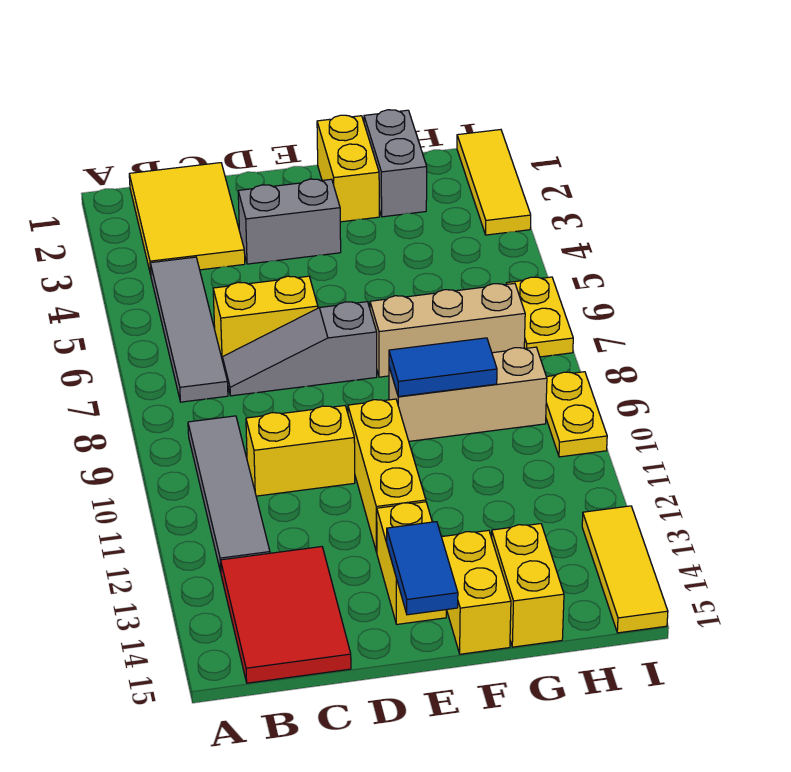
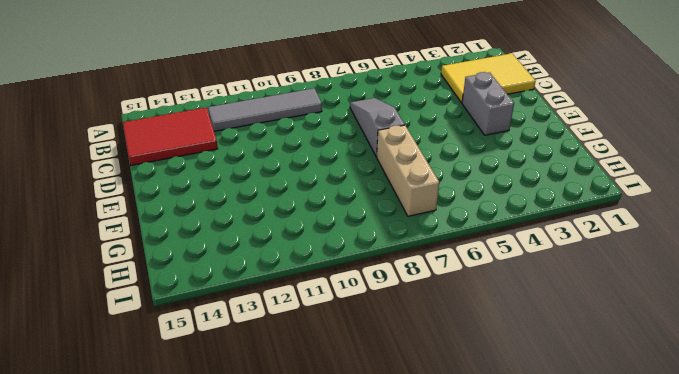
none -> grey 1x4 tile [150,257,228,402]
none -> yellow 1x2 brick [213,276,318,361]
none -> yellow 1x2 brick [246,406,355,496]

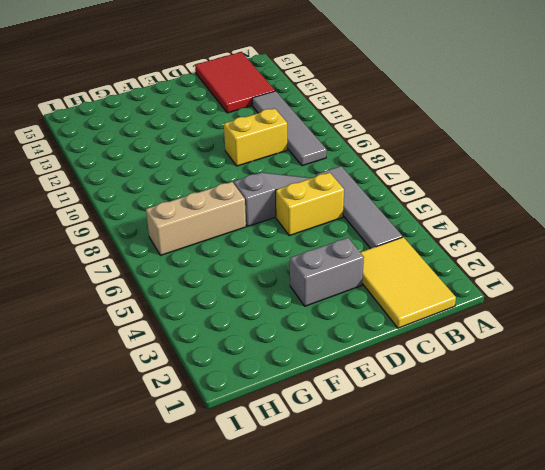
none -> yellow 1x3 brick [348,399,426,552]
none -> yellow 1x2 brick [377,502,446,624]
none -> yellow 1x2 brick [317,115,379,222]

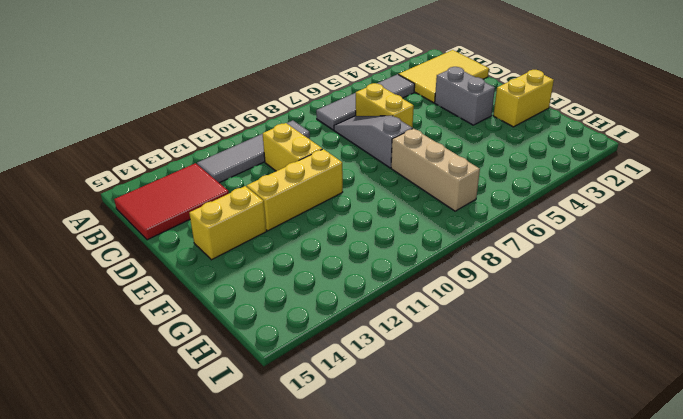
none -> tan 1x3 brick [389,347,547,441]
none -> yellow 1x2 brick [442,530,511,654]
none -> grey 1x2 brick [364,110,427,217]

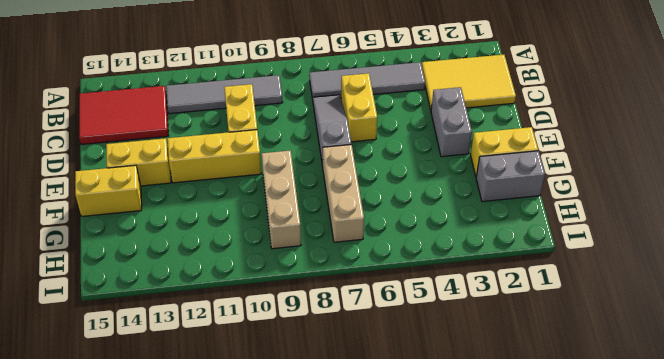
none -> yellow 1x2 brick [492,524,564,647]
none -> yellow 1x3 tile [457,130,531,235]
none -> yellow 1x2 plate [506,277,573,357]

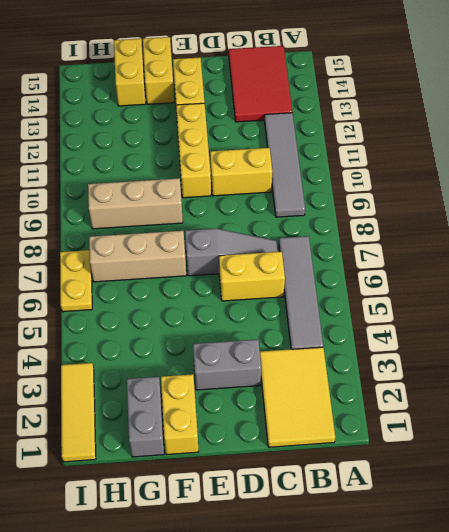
none -> yellow 1x2 plate [546,372,607,457]
none -> yellow 1x3 tile [582,506,668,633]
none -> blue 1x2 tile [387,522,458,615]

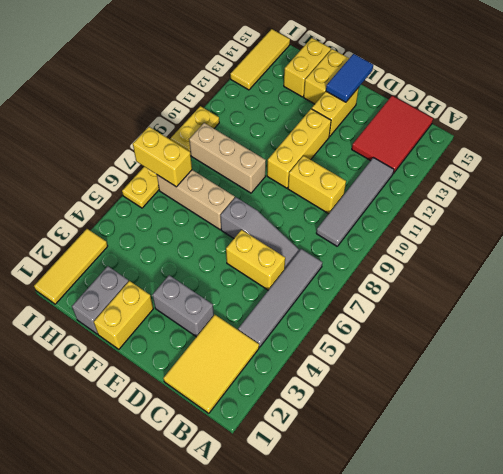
yellow 1x2 brick [133,127,192,187] -> none
none -> blue 1x2 tile [389,338,497,397]

